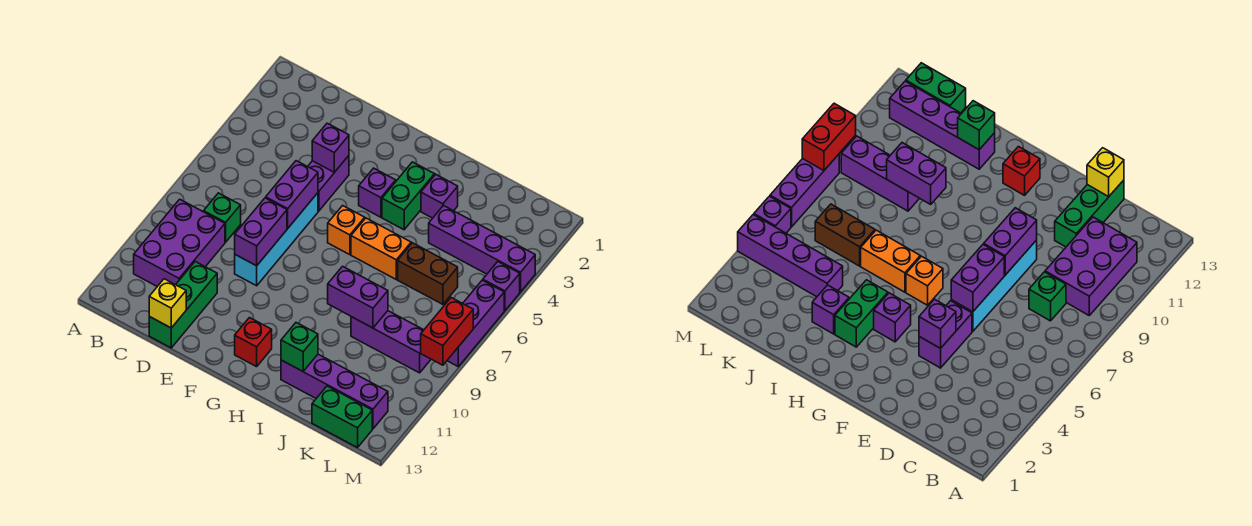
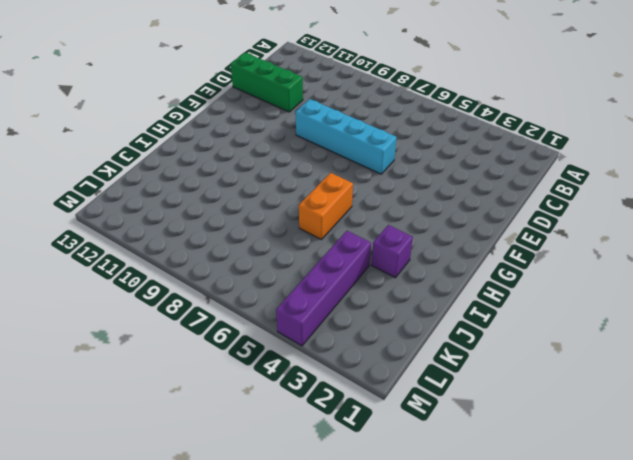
none -> purple 2x3 brick [134,199,225,286]
none -> green 1x1 brick [204,193,241,242]
none -> purple 1x2 brick [308,156,349,211]

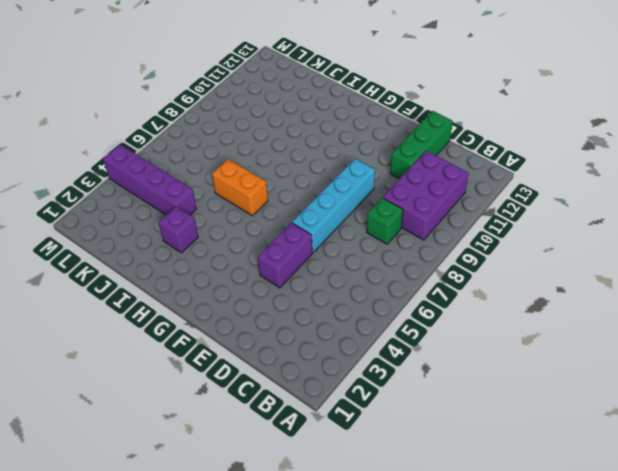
none -> purple 1x1 brick [359,168,396,217]
none -> orange 1x1 brick [328,206,365,255]
none -> red 1x1 brick [235,318,272,367]

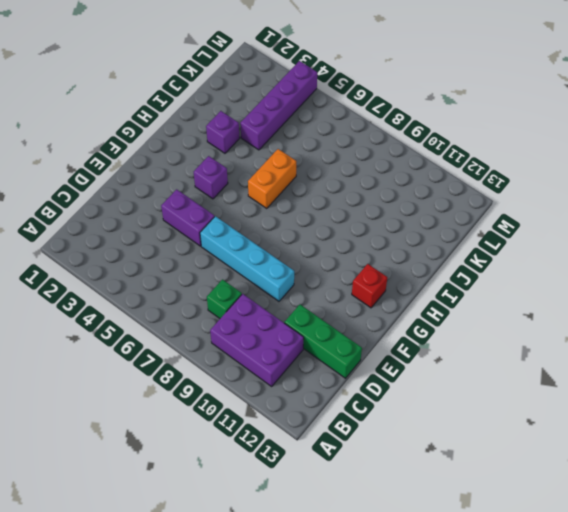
none -> orange 1x1 brick [328,206,365,255]
none -> green 1x2 brick [382,162,435,230]
none -> purple 1x4 brick [281,354,388,429]

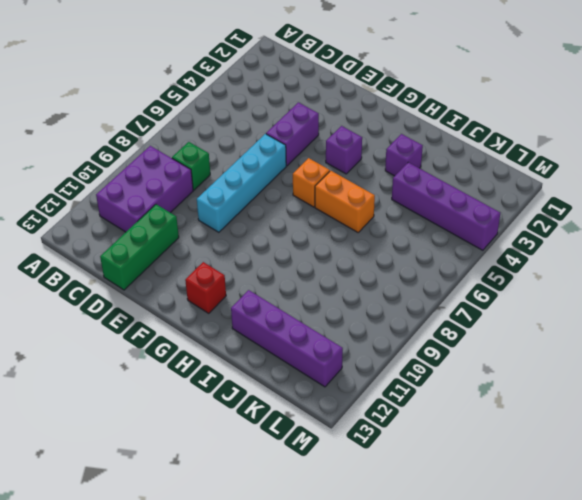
none -> green 1x2 brick [382,162,435,230]
none -> brown 1x2 brick [398,243,458,304]
none -> purple 1x3 brick [351,311,431,373]

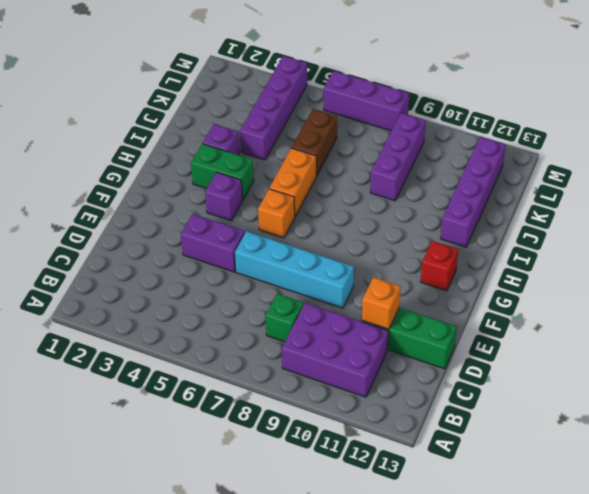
orange 1x1 brick [362,277,401,329] -> none
none -> green 1x2 brick [312,386,372,448]
none -> purple 1x1 brick [483,262,520,311]
none -> yellow 1x1 brick [149,279,186,328]

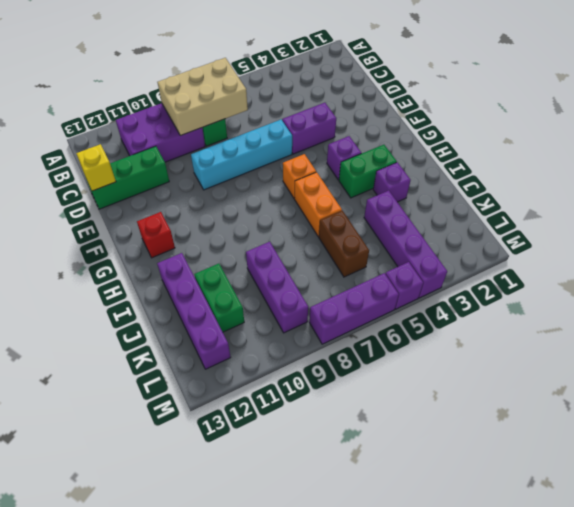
tan 2x3 brick [158,58,248,136] -> none
green 1x2 brick [194,264,244,332] -> green 1x2 brick moved to [312,386,372,448]
none -> purple 1x1 brick [312,123,349,172]
none -> purple 1x2 brick [266,161,318,228]
none -> purple 1x2 brick [235,198,287,266]

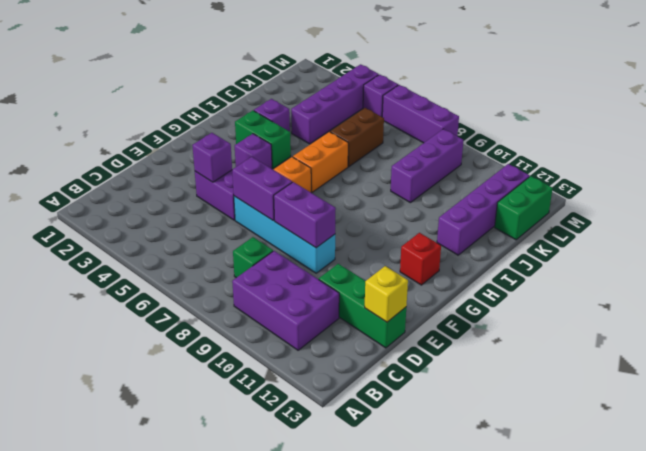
none -> purple 1x2 brick [328,266,388,328]
none -> green 1x1 brick [281,323,318,371]
none -> red 1x2 brick [421,298,473,365]

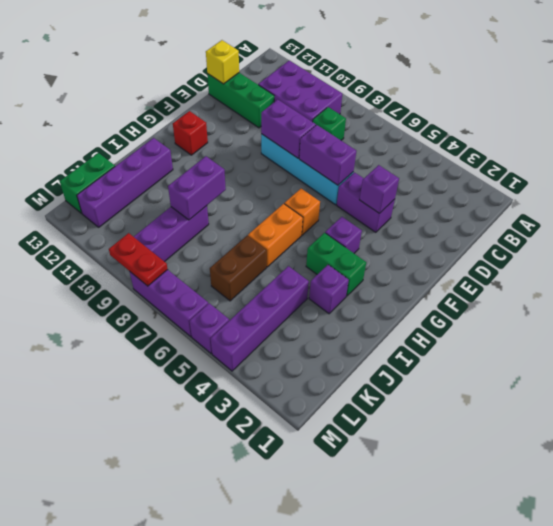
red 1x2 plate [109,233,168,286] -> red 1x2 brick [421,298,473,365]
none -> green 1x1 brick [281,323,318,371]

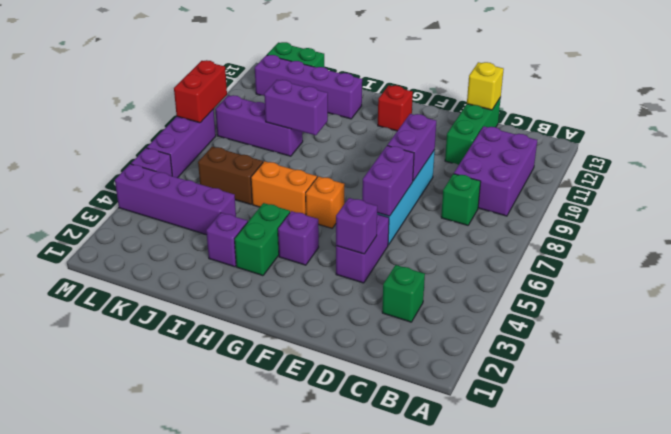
green 1x1 brick [382,265,425,322] -> green 1x1 brick moved to [281,323,318,371]

